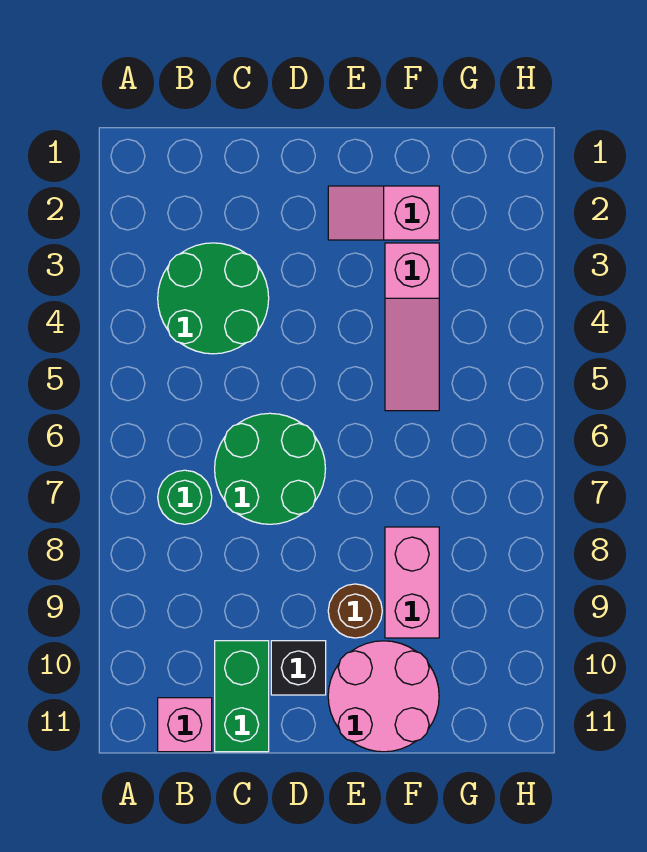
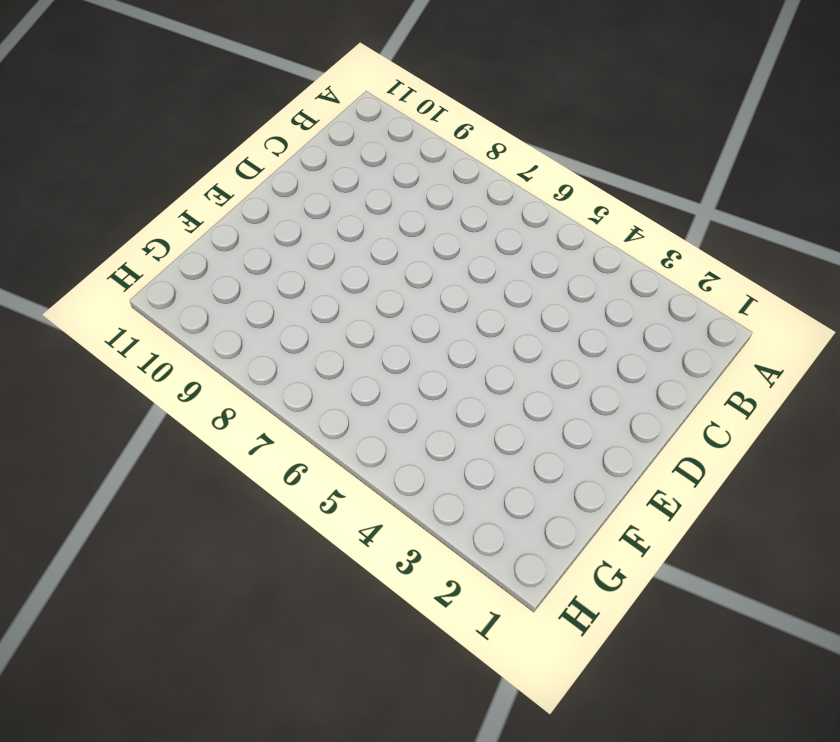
none -> green 2x2 round brick [158,243,269,354]
none -> green 1x1 round brick [158,470,212,524]

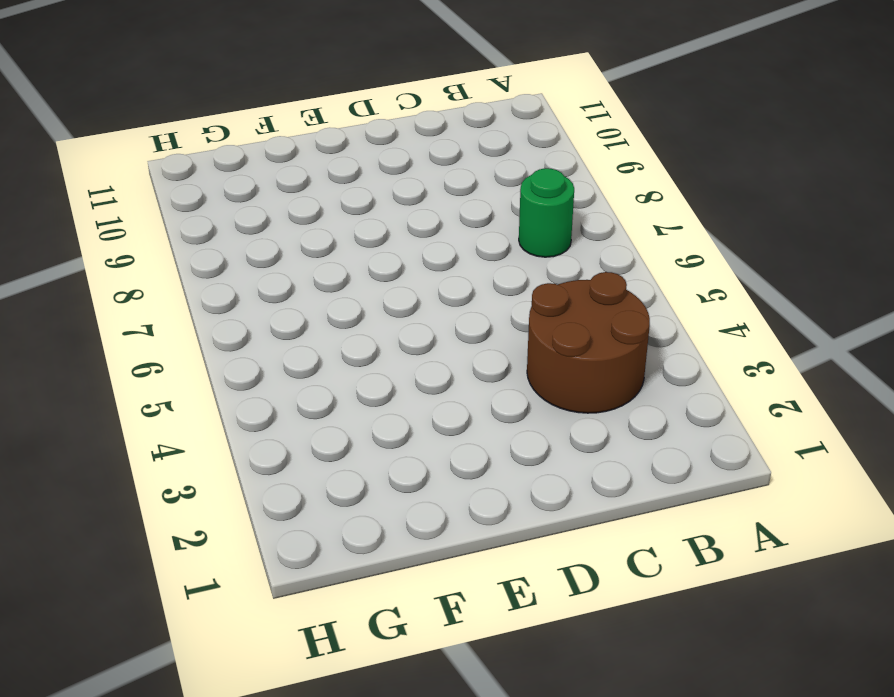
brown 2x2 round brick [527,272,650,413] -> green 2x2 round brick [158,243,269,354]
none -> pink 1x1 brick [158,698,212,752]
none -> green 2x2 round brick [215,413,325,524]

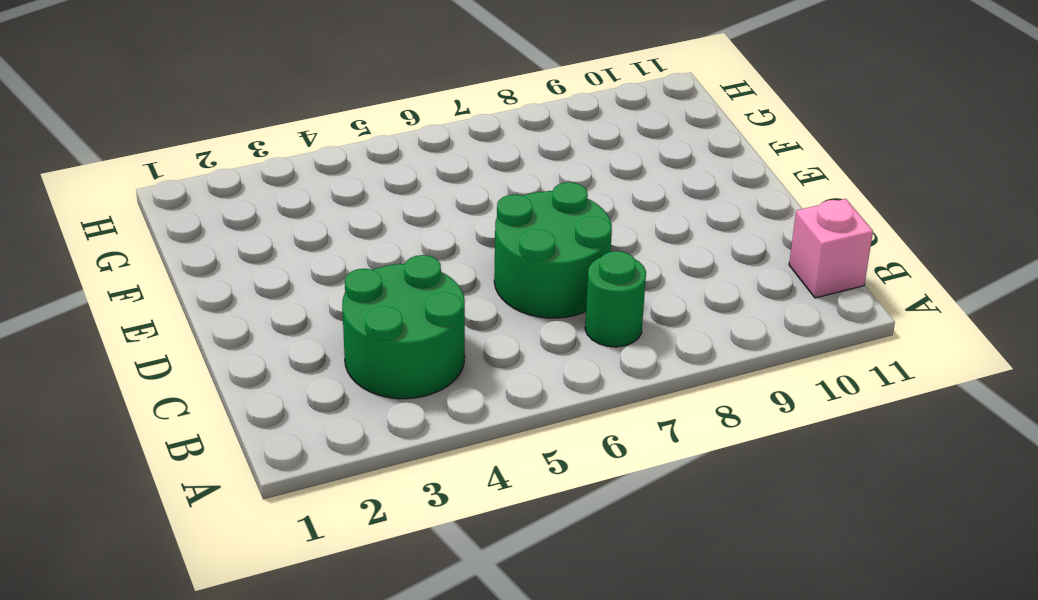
none -> green 1x2 brick [215,641,269,752]
none -> black 1x1 brick [271,641,326,695]

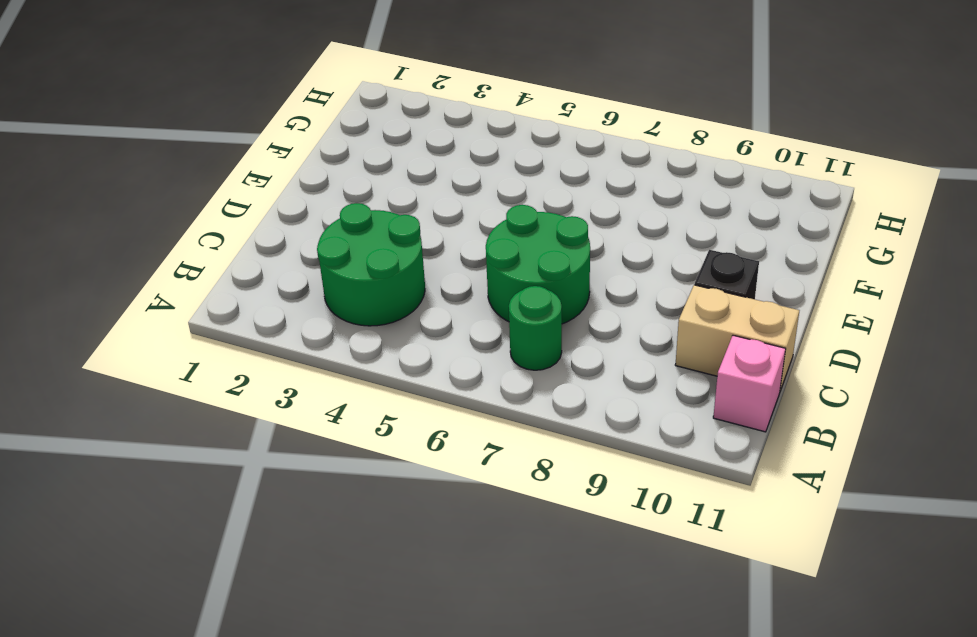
tan 1x2 brick [675,285,799,391] -> green 1x2 brick [215,641,269,752]
none -> pink 1x2 slope [328,186,439,240]
none -> brown 1x1 round brick [328,584,382,638]

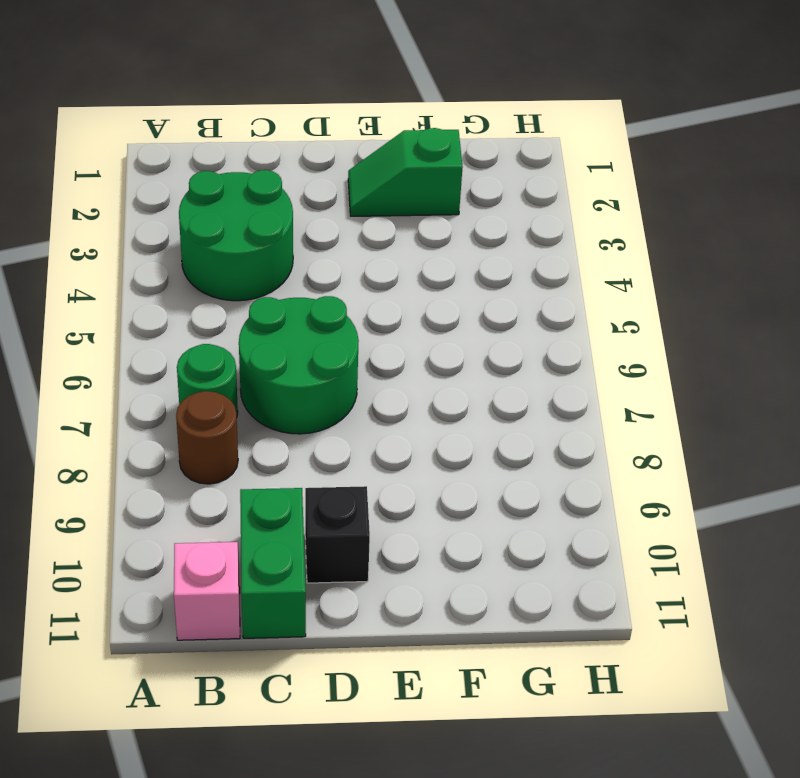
brown 1x1 round brick [176,391,238,484] -> brown 1x1 round brick moved to [328,584,382,638]
green 1x2 slope [348,128,463,216] -> pink 1x2 slope [328,186,439,240]
none -> pink 2x2 round brick [328,641,439,752]
none -> pink 1x3 slope [385,243,439,411]

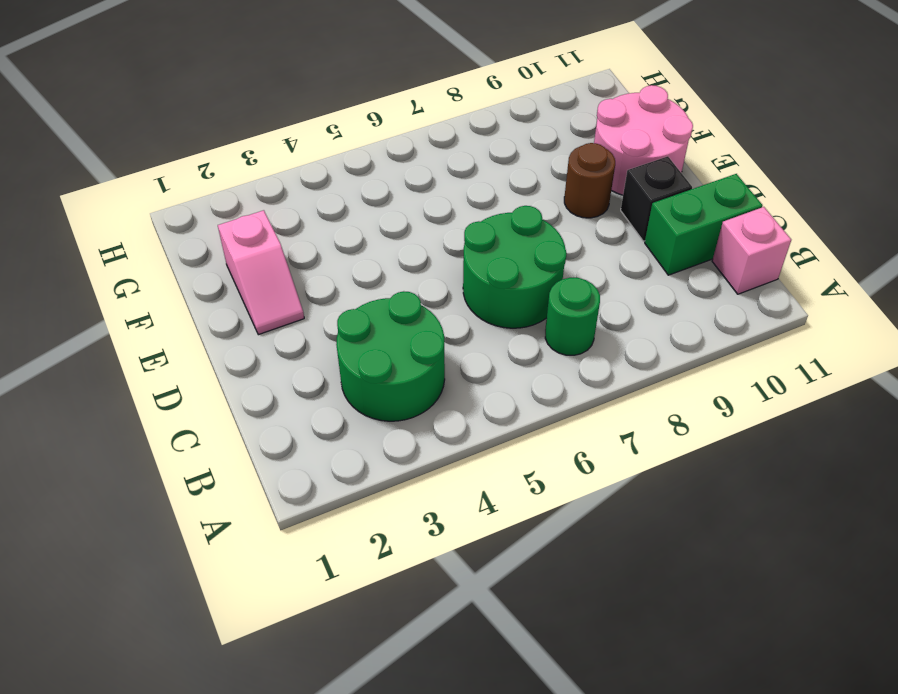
none -> pink 1x3 slope [385,243,439,411]
none -> pink 1x2 brick [385,527,439,638]

